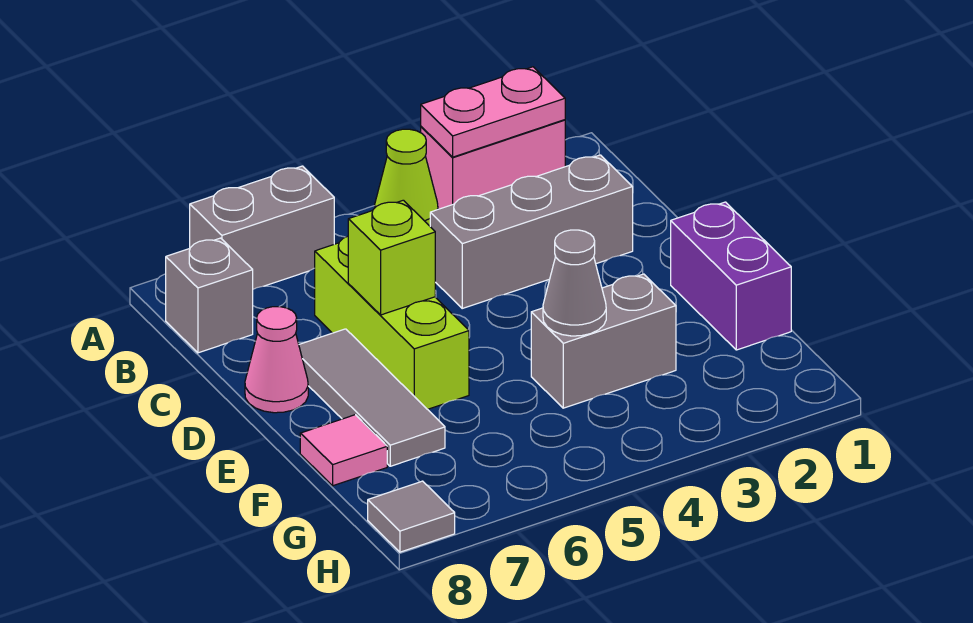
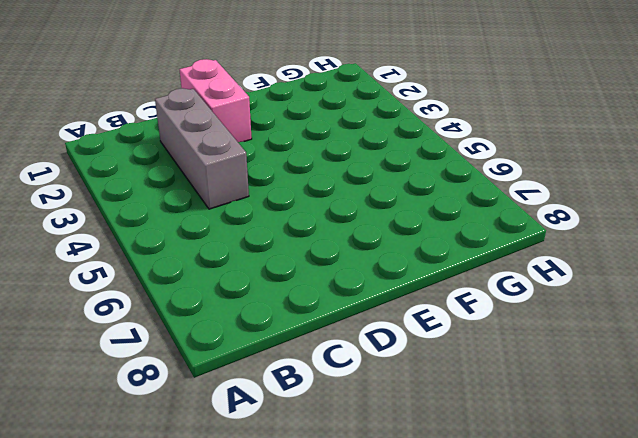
pink 1x2 brick [179,59,252,142] -> pink 1x2 brick moved to [421,120,565,209]
none -> lime 1x1 cone [375,129,438,226]
none -> grey 1x2 brick [190,166,334,289]
none -> grey 1x1 brick [166,238,253,353]

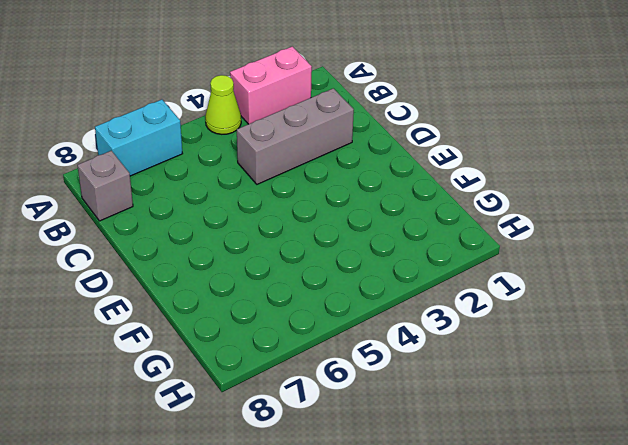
cyan 1x2 brick [95,100,183,176] -> grey 1x2 brick [190,166,334,289]
none -> lime 1x3 brick [315,236,469,409]
none -> grey 1x3 tile [299,329,445,466]
none -> pink 1x1 cone [245,307,308,413]

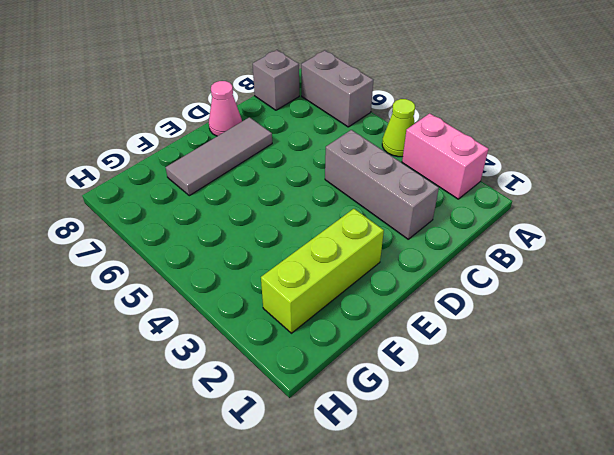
lime 1x3 brick [261,209,384,333] -> lime 1x3 brick moved to [315,236,469,409]
none -> purple 1x2 brick [671,202,791,350]
none -> grey 1x2 brick [531,274,676,408]
none -> pink 1x1 tile [300,415,387,486]

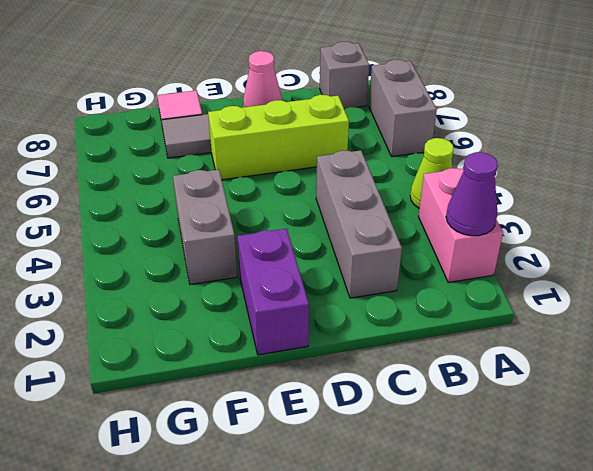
purple 1x1 cone [446,152,498,236] -> pink 1x2 plate [421,67,565,157]
purple 1x2 brick [237,229,309,355] -> purple 1x2 brick turned to [671,202,791,350]
none -> grey 1x1 tile [368,481,455,552]
none -> lime 1x1 brick [348,200,435,315]
none -> grey 1x1 cone [543,230,606,336]

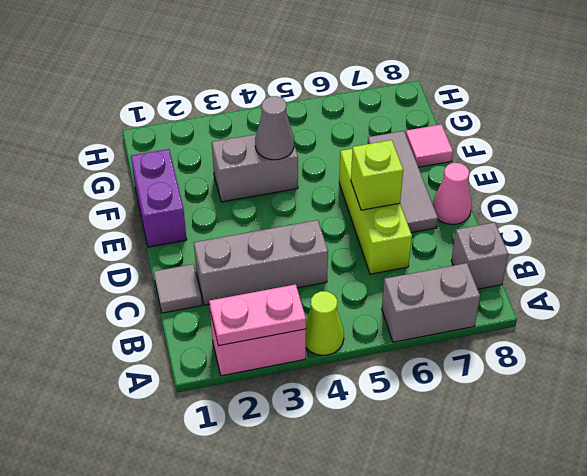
grey 1x1 tile [154,264,202,313] -> grey 1x1 tile moved to [368,481,455,552]

